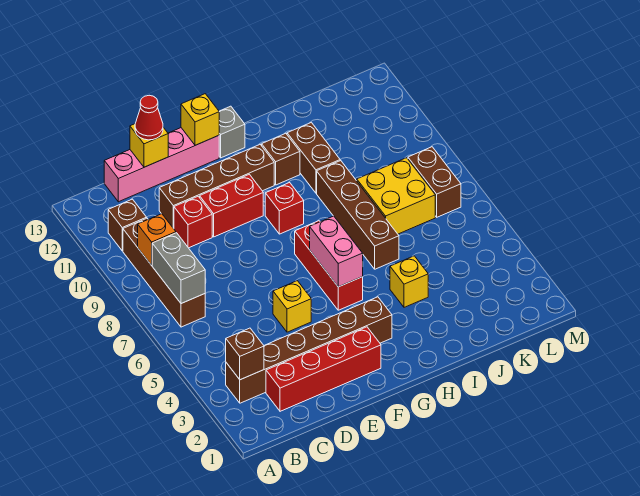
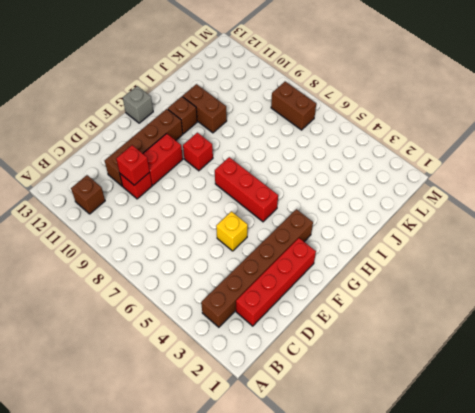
red 1x1 brick [116,145,150,185] -> none
none -> brown 1x4 brick [123,218,205,327]
none -> pink 1x4 brick [104,128,219,202]
none -> yellow 1x1 brick [390,256,428,307]

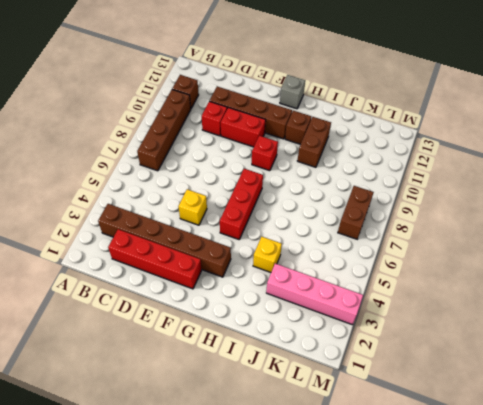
pink 1x4 brick [266,264,363,325] -> pink 1x4 brick moved to [104,128,219,202]
none -> brown 1x4 brick [317,160,399,269]
none -> yellow 2x2 brick [357,158,435,234]
none -> brown 1x1 brick [226,328,264,380]

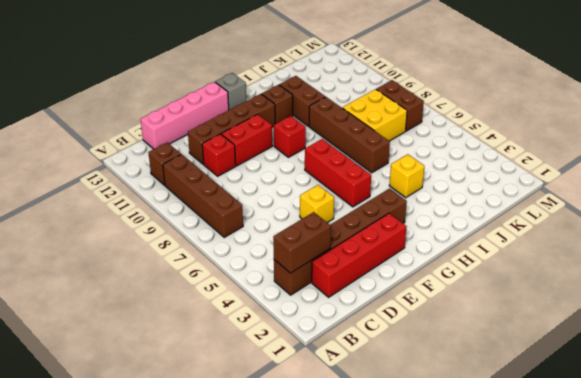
brown 1x2 brick [273,212,331,273] -> brown 1x1 brick [226,328,264,380]
none -> grey 1x2 brick [152,233,205,304]
none -> orange 1x1 brick [138,214,176,265]
none -> yellow 1x1 brick [130,124,168,167]

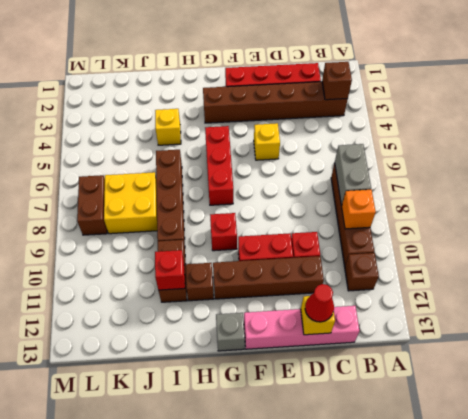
red 1x1 brick [155,250,185,290] -> none
none -> yellow 1x1 brick [181,94,219,145]
none -> pink 1x2 brick [310,216,363,287]

